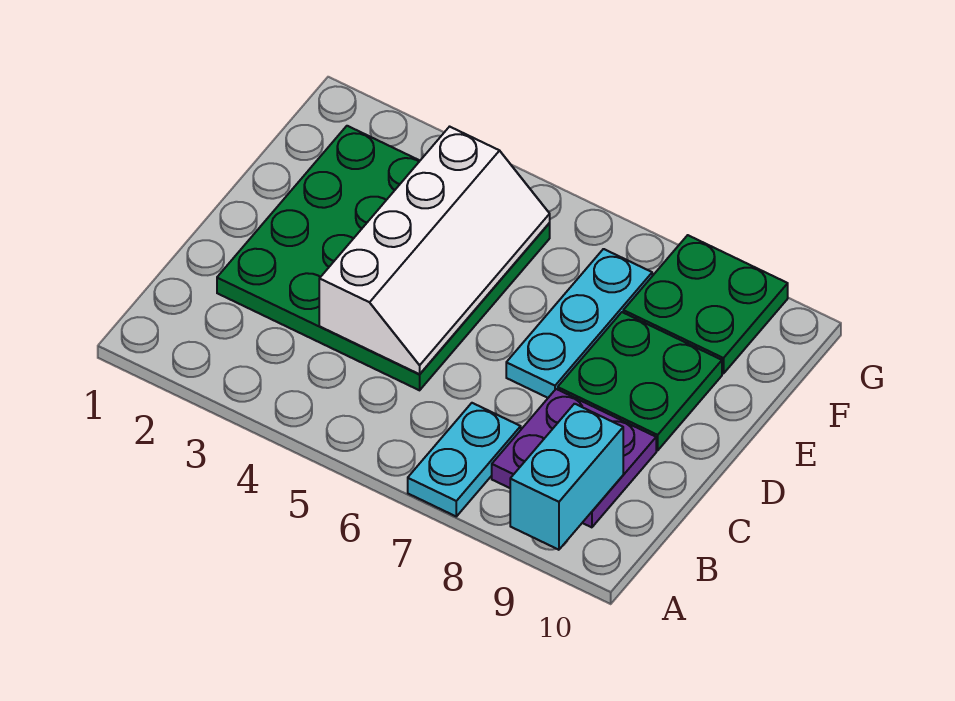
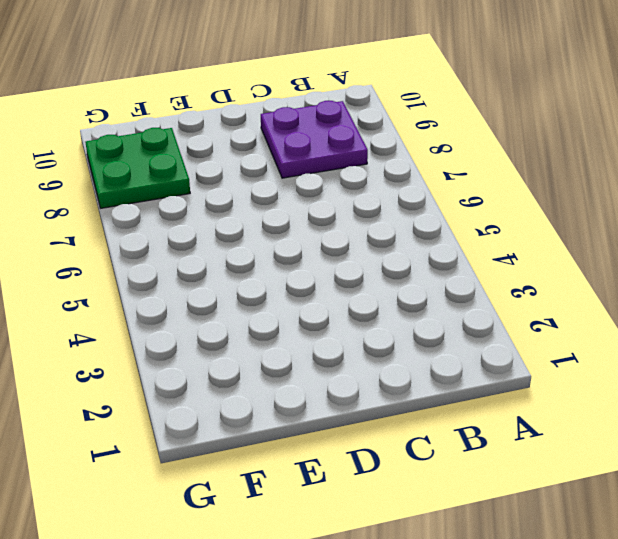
none -> cyan 1x2 plate [408,403,521,516]
none -> green 4x4 plate [217,126,550,390]

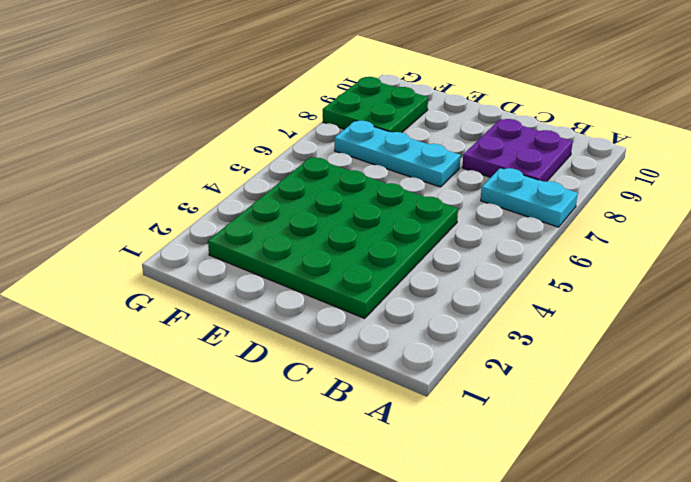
none -> green 2x2 plate [558,312,722,450]
none -> cyan 1x2 brick [510,404,623,550]

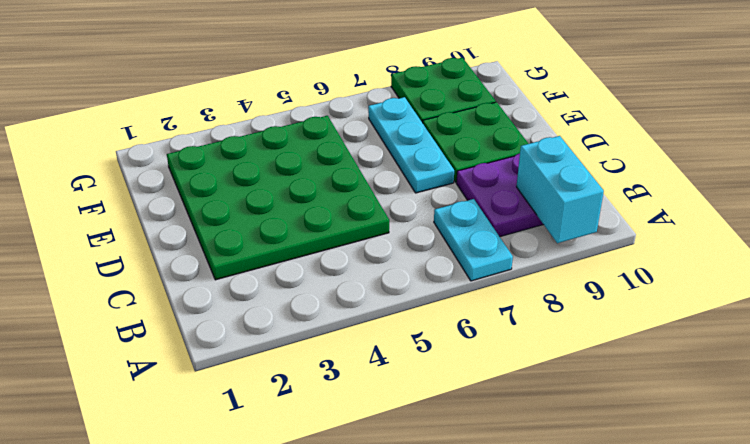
none -> white 2x4 slope [319,127,550,374]

